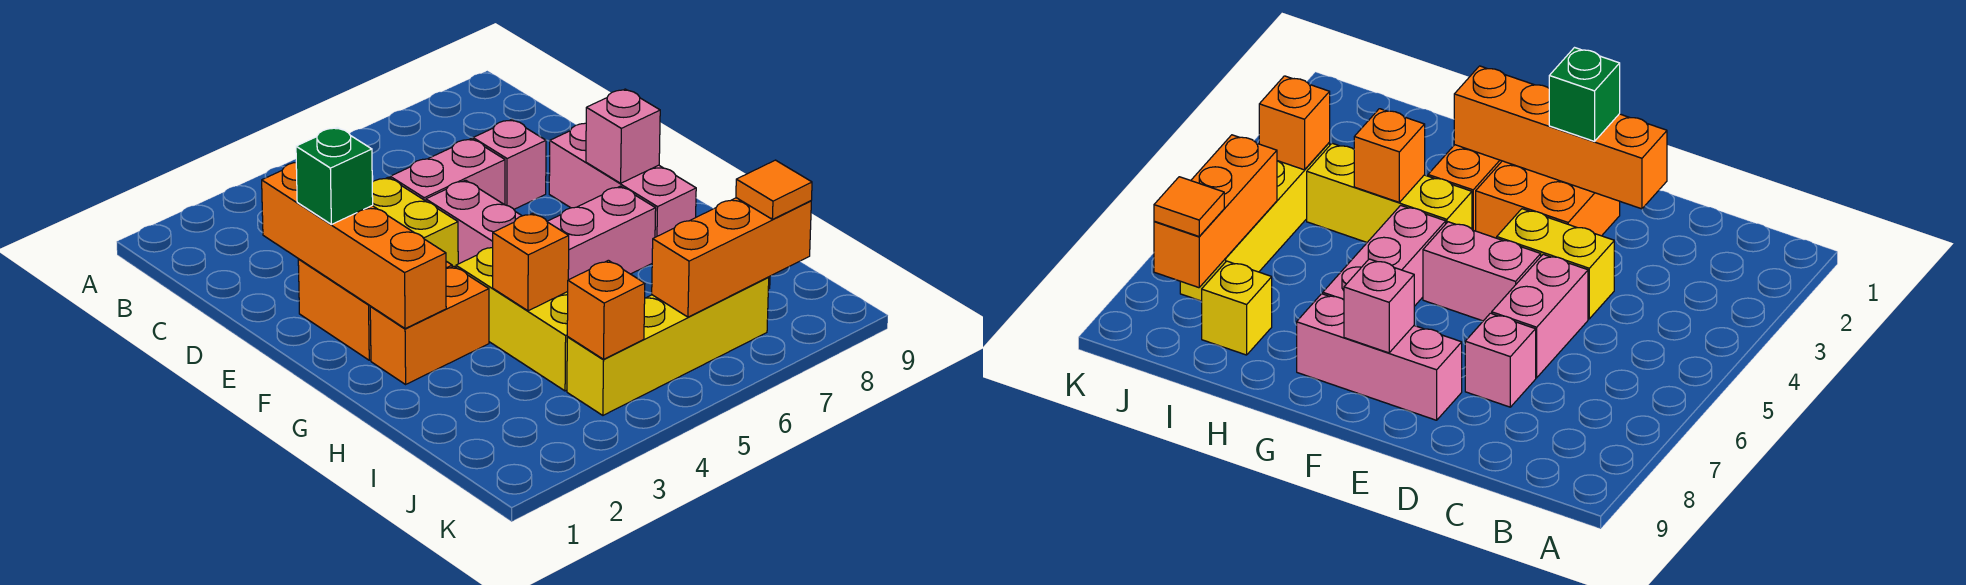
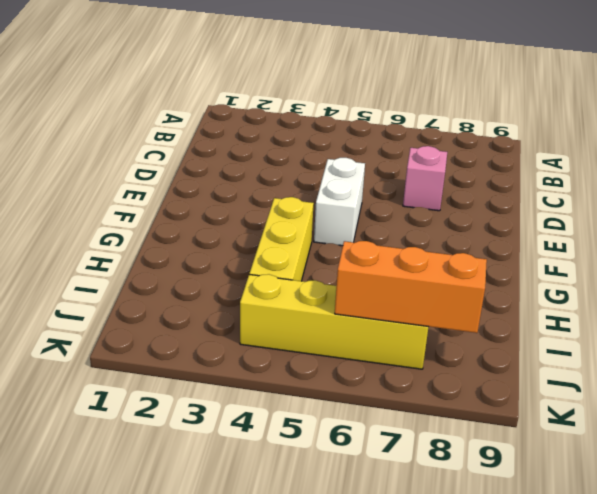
white 1x2 brick [314,158,365,246] -> pink 1x2 brick [426,180,522,264]
none -> yellow 1x2 brick [372,177,458,267]
none -> pink 1x2 brick [390,139,505,205]
none -> orange 2x2 brick [298,259,452,360]

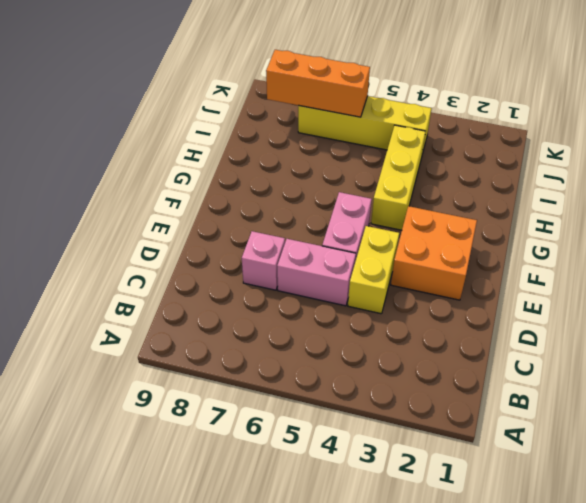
none -> pink 1x3 brick [549,123,696,237]
none -> orange 1x2 brick [370,266,489,384]
none -> pink 1x3 brick [547,186,656,280]

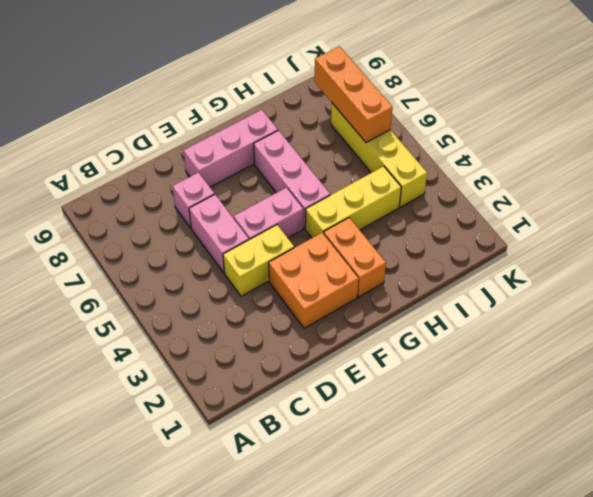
none -> yellow 1x1 brick [1202,261,1272,355]
none -> orange 1x4 brick [262,163,446,329]
none -> pink 1x1 brick [586,89,660,183]

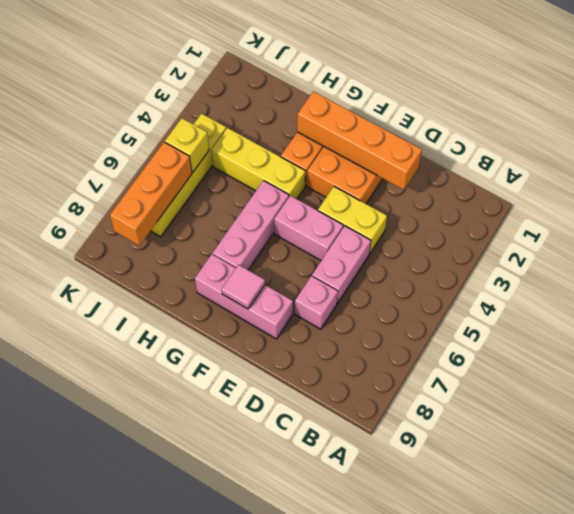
pink 1x1 tile [222,265,265,309] -> pink 1x1 brick [586,89,660,183]
yellow 1x1 brick [165,118,209,172] -> yellow 1x1 brick moved to [1202,261,1272,355]
none -> orange 1x1 brick [493,213,569,311]
none -> orange 1x1 brick [567,260,645,359]
none -> green 1x1 brick [296,127,373,224]

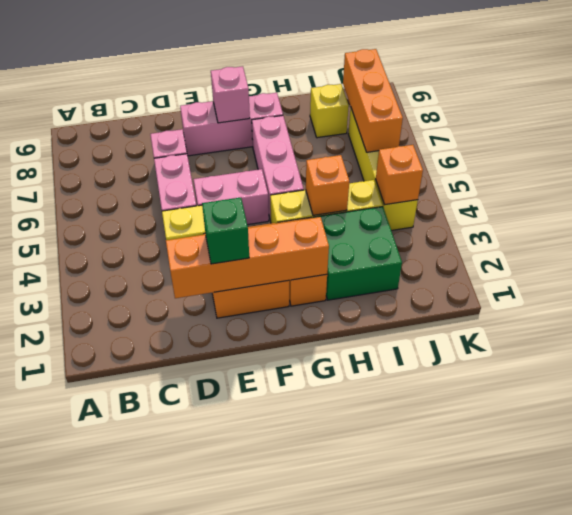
green 2x2 brick [313,207,402,300] -> none
none -> orange 1x1 tile [736,160,812,219]

